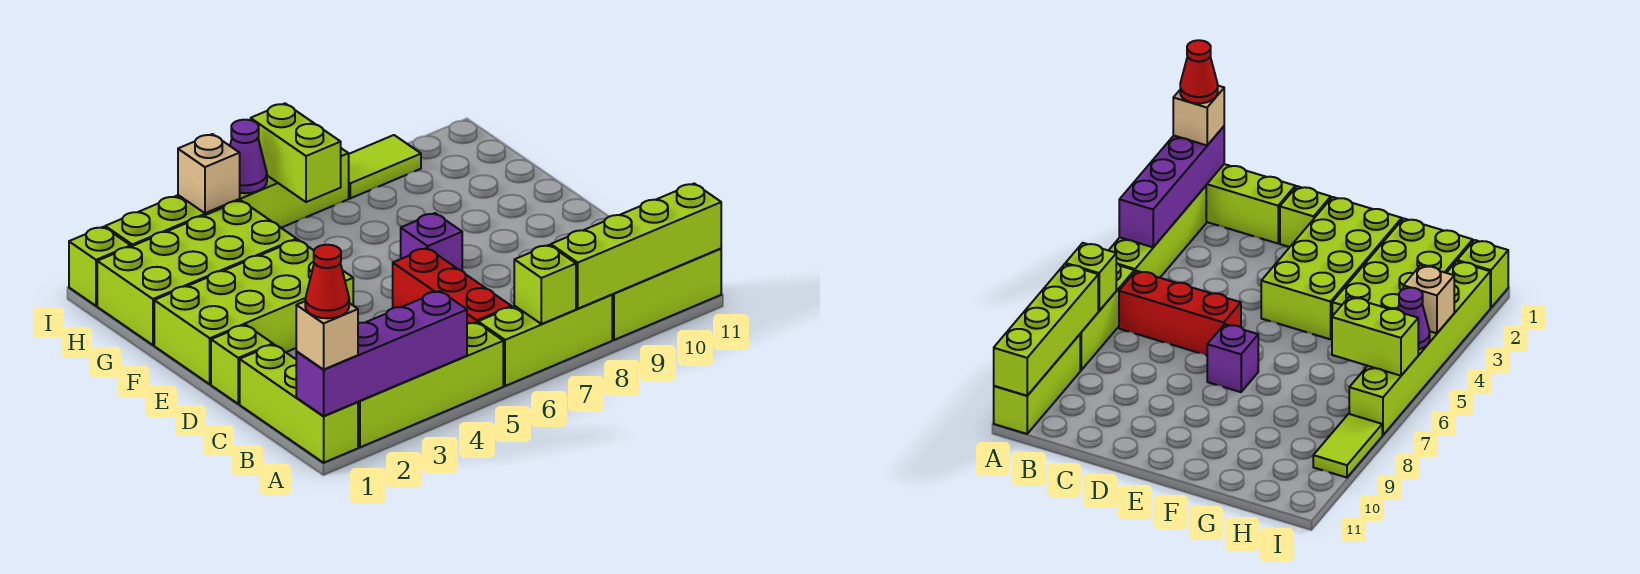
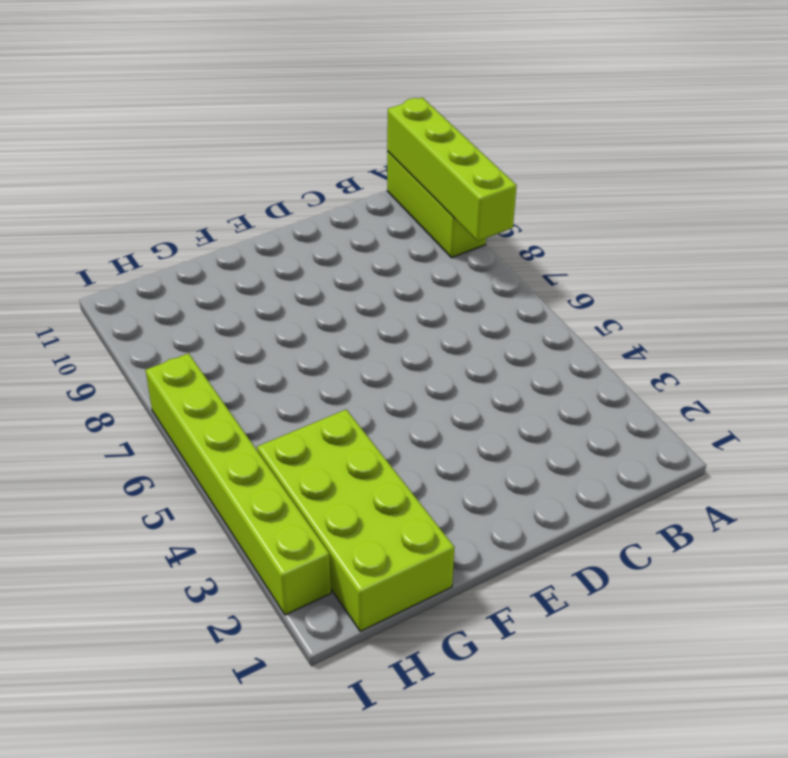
none -> lime 1x3 brick [240,345,358,463]
none -> lime 1x4 brick [358,322,503,447]
none -> lime 1x3 brick [478,295,612,386]

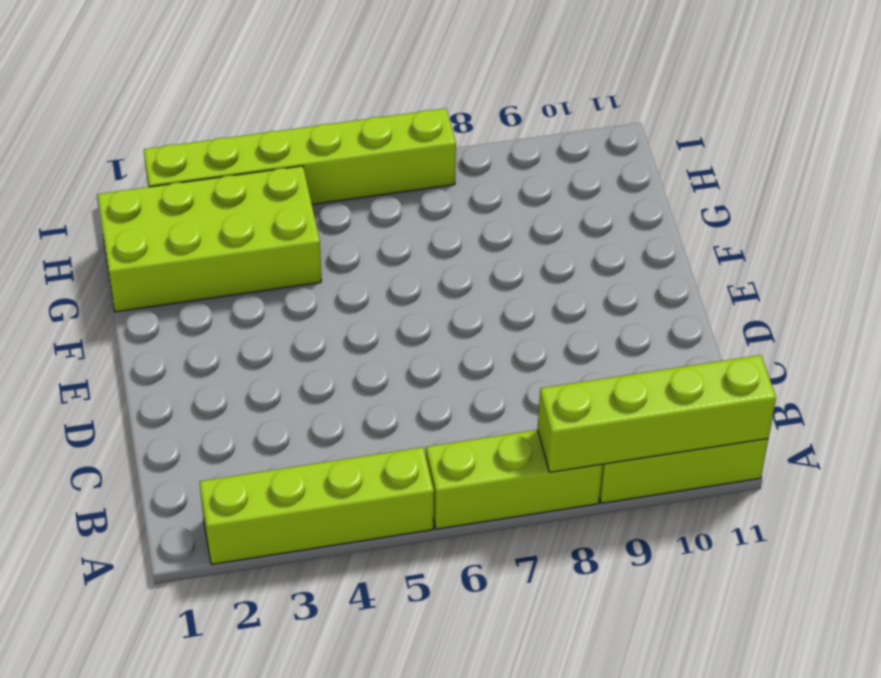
none -> lime 1x3 brick [240,345,358,463]
none -> red 1x3 brick [393,248,511,324]
none -> lime 1x1 brick [211,325,273,404]

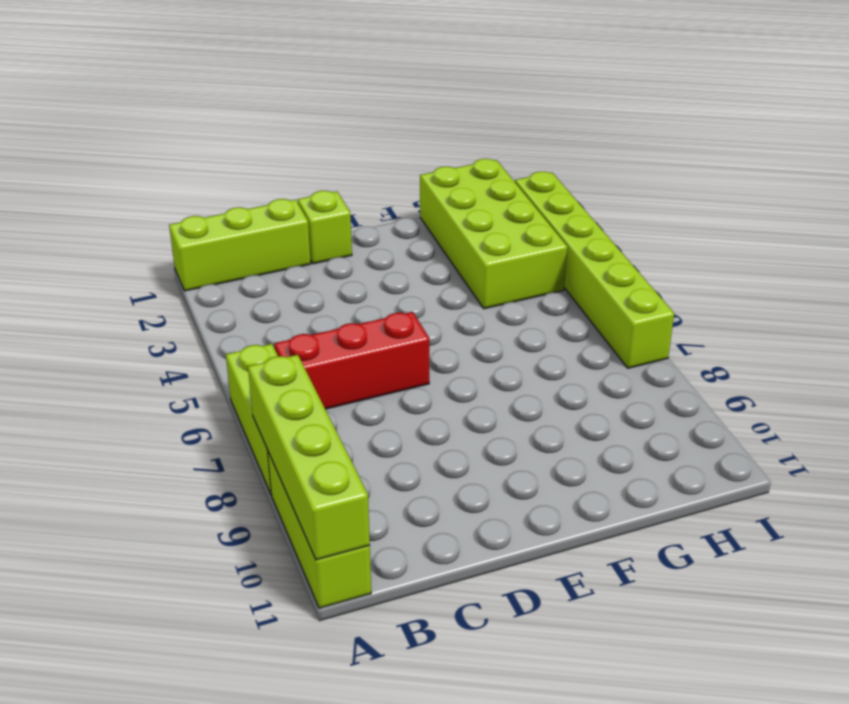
none -> lime 1x4 brick [358,322,503,447]
none -> lime 2x4 brick [154,240,353,384]
none -> purple 1x1 brick [401,213,462,271]

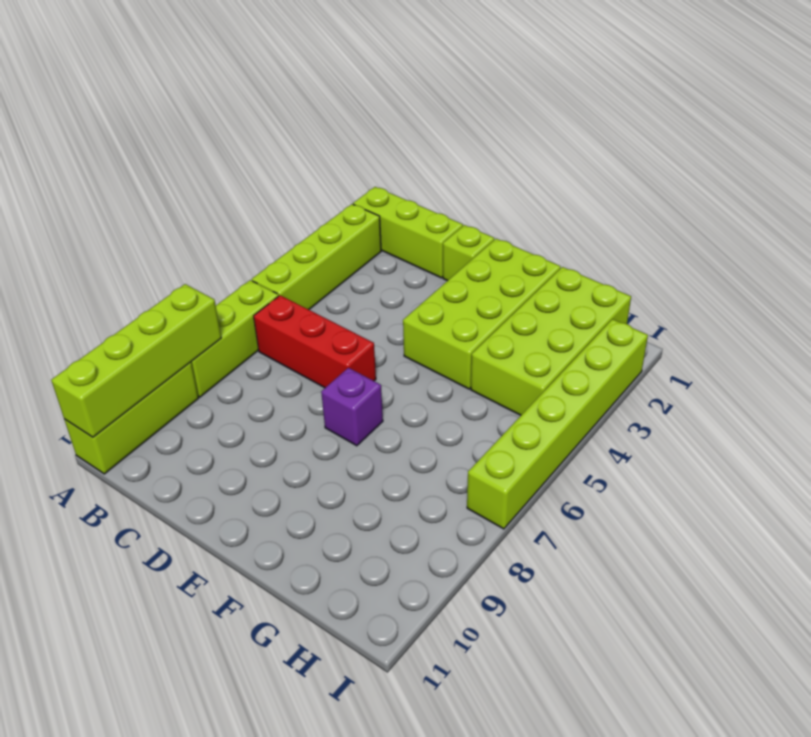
none -> lime 1x1 brick [69,227,131,306]
none -> lime 1x2 tile [349,135,421,198]
none -> purple 1x4 brick [296,291,467,416]

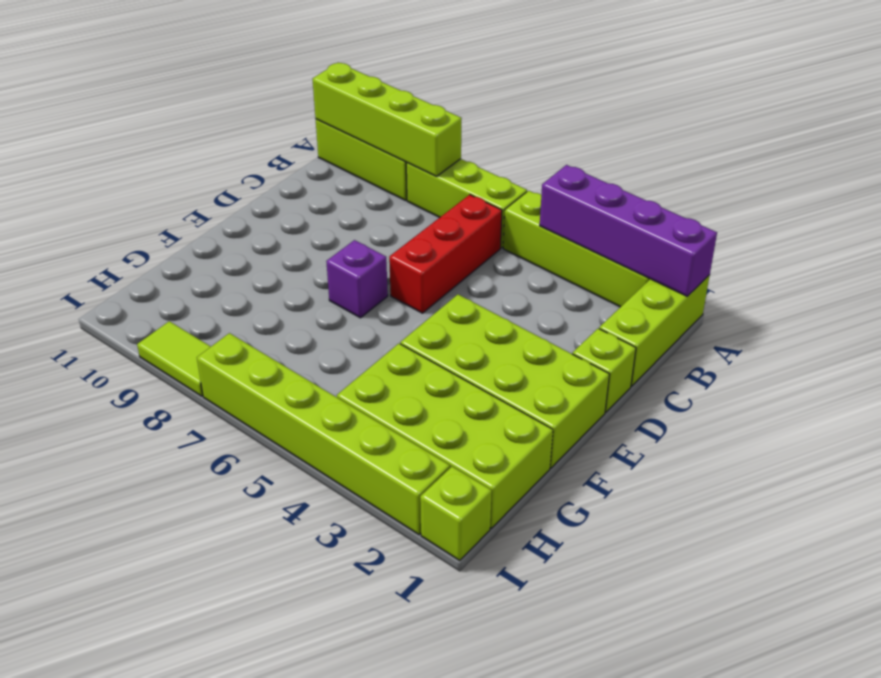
none -> lime 1x1 brick [514,245,576,324]
none -> lime 1x2 brick [251,104,341,202]
none -> tan 1x1 brick [178,134,240,213]

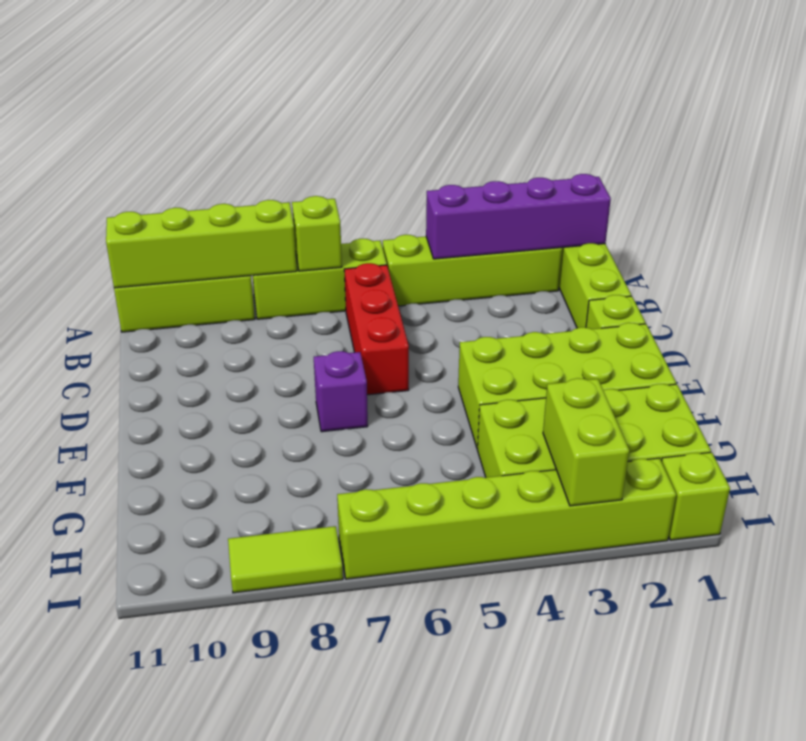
lime 1x2 brick [543,378,629,506] -> lime 1x2 brick moved to [251,104,341,202]
none -> tan 1x1 brick [178,134,240,213]
none -> purple 1x1 cone [230,120,267,193]
none -> tan 1x1 brick [296,302,358,369]

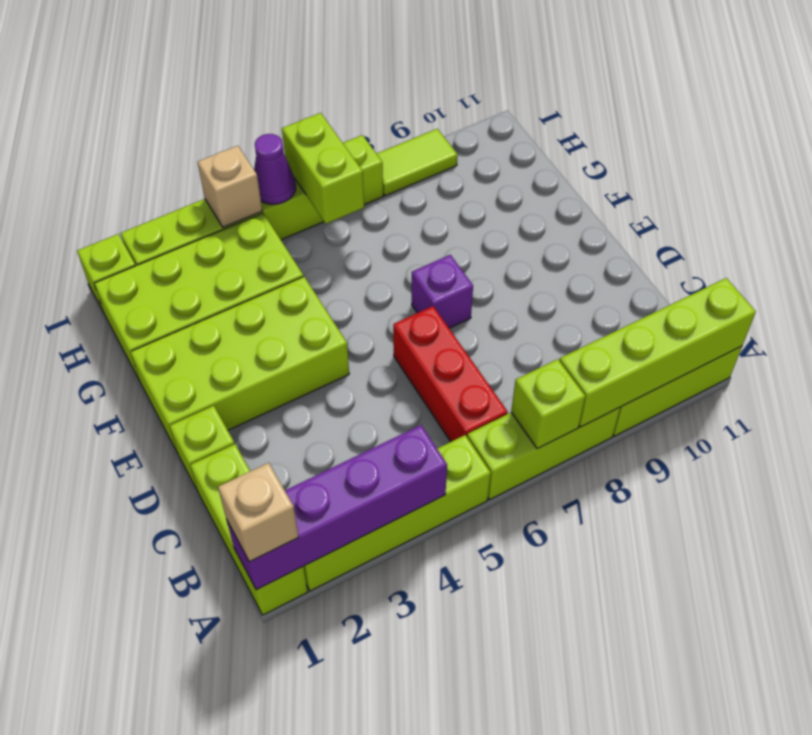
none -> red 1x1 cone [305,245,349,318]

